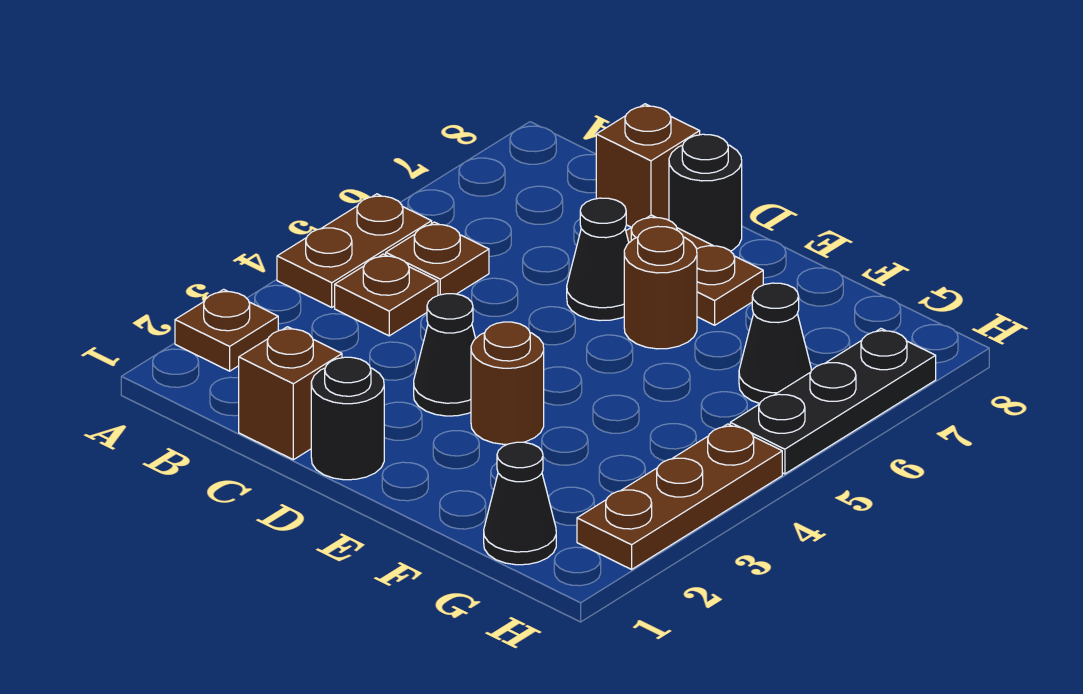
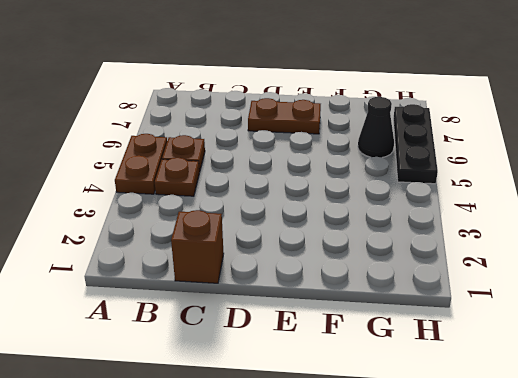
none -> brown 1x1 plate [175,289,278,371]
none -> brown 1x1 brick [596,104,700,227]
none -> black 1x1 round brick [311,357,384,480]

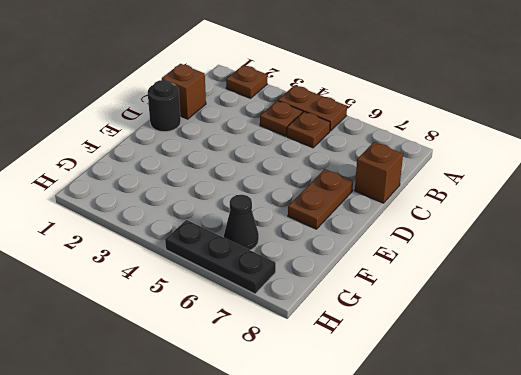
none -> black 1x1 cone [414,294,476,416]
none -> black 1x1 cone [567,198,629,321]
none -> black 1x1 round brick [669,134,742,251]

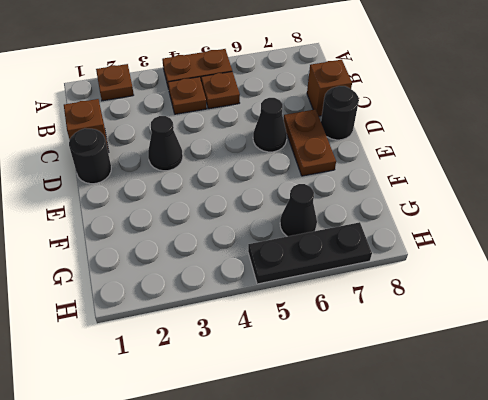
none -> brown 1x1 round brick [471,322,544,444]
none -> brown 1x1 round brick [624,226,697,349]
none -> black 1x1 cone [484,442,556,565]

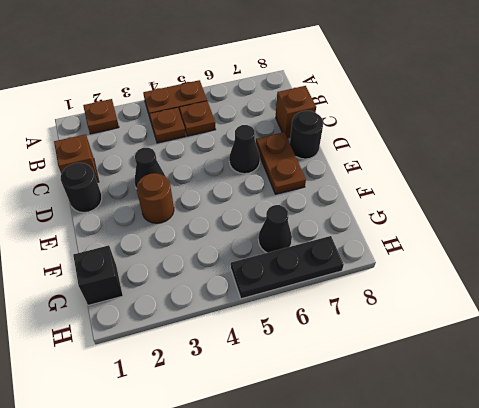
black 1x1 brick [73,245,123,305] -> black 1x1 cone [484,442,556,565]
none -> brown 1x1 round brick [624,226,697,349]
none -> brown 1x3 plate [577,424,782,569]

